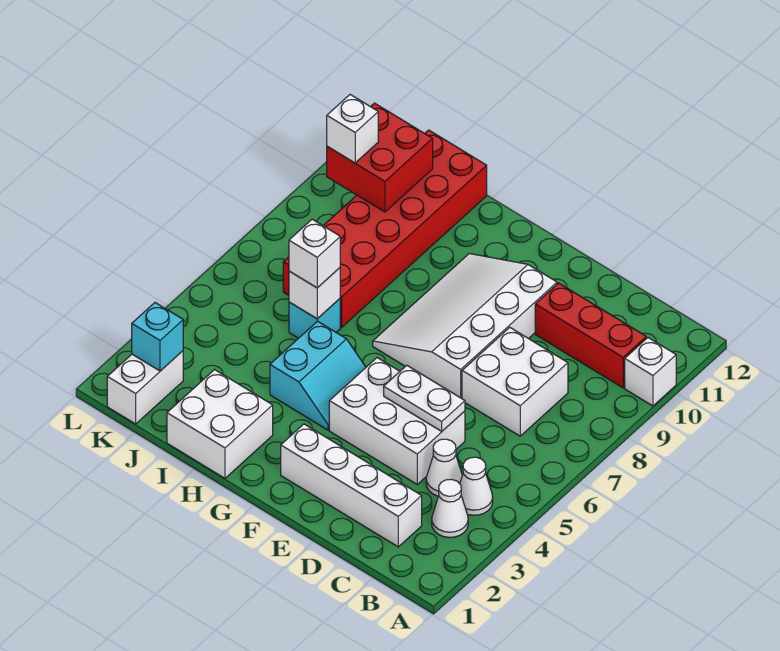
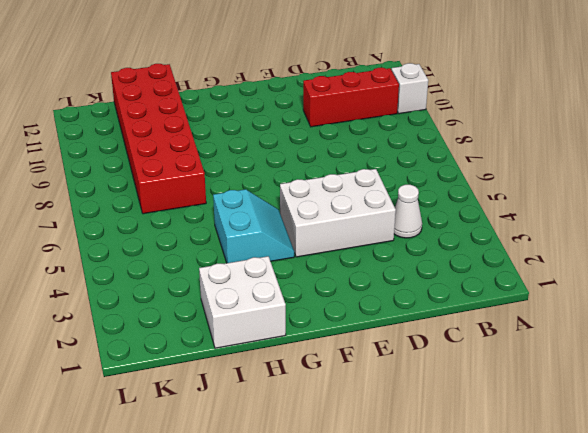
none -> white 1x1 cone [432,479,468,537]
none -> white 1x1 cone [460,457,493,515]
none -> white 1x4 brick [281,424,422,547]

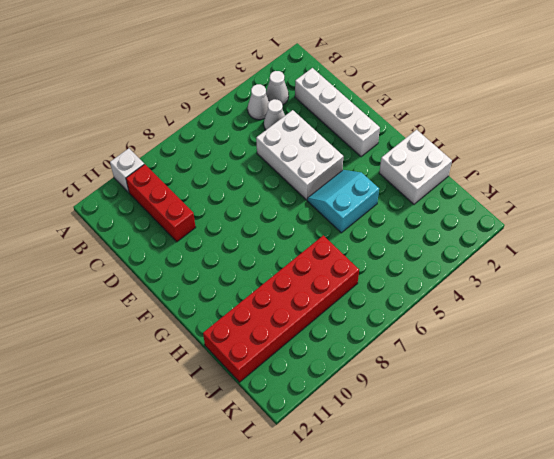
none -> white 2x2 brick [462,327,568,436]
none -> white 3x4 slope [373,254,557,398]
none -> cyan 1x1 brick [289,299,340,338]

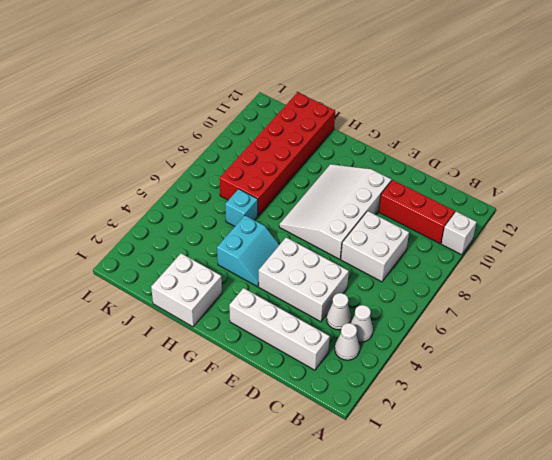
none -> white 1x2 brick [107,351,183,424]
none -> white 1x2 plate [384,366,465,431]
none -> white 1x1 brick [289,268,340,319]

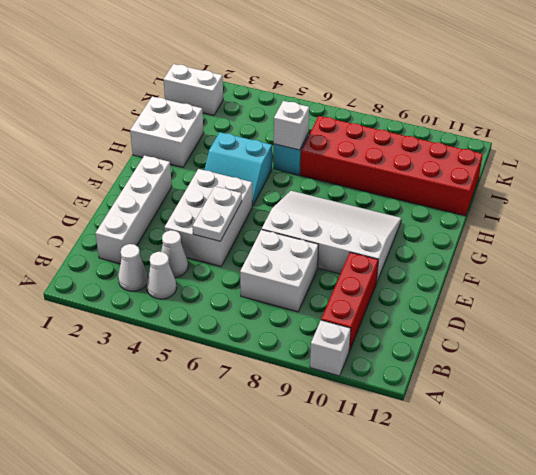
none -> red 2x2 brick [327,103,433,212]
none -> cyan 1x1 brick [132,303,183,371]
none -> white 1x1 brick [289,219,340,288]

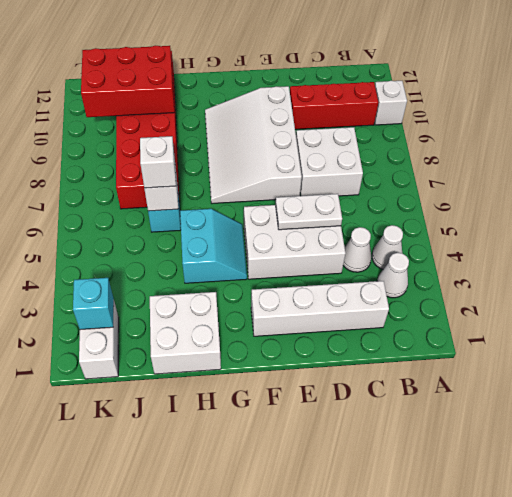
red 2x3 brick [81,46,174,117] -> red 2x2 brick [327,103,433,212]
none -> white 1x1 brick [327,95,378,163]

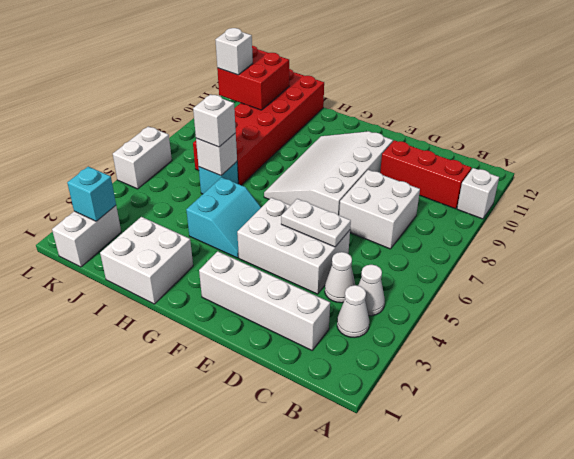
white 1x2 brick [113,126,172,189] -> none

